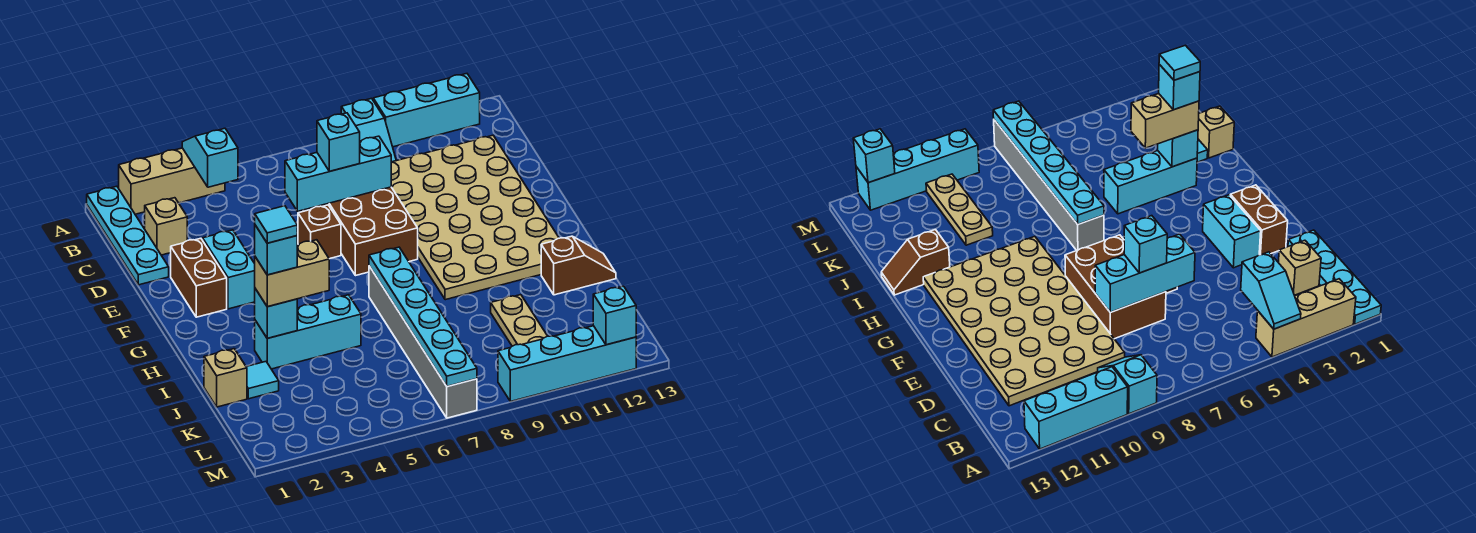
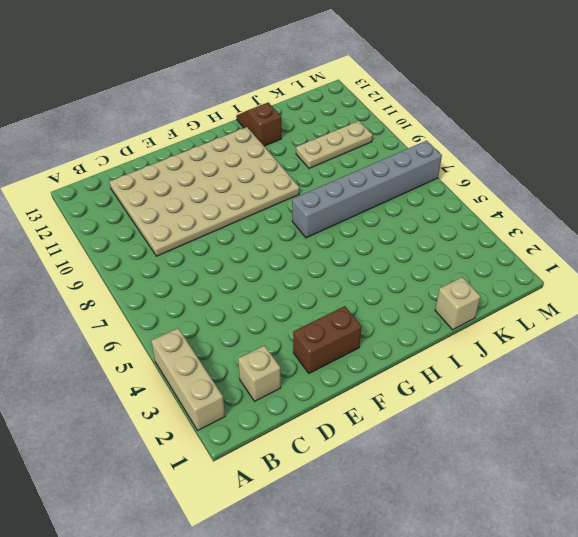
none -> cyan 1x4 plate [87,186,169,285]
none -> cyan 1x2 slope [341,98,396,162]
none -> cyan 1x3 brick [373,74,480,147]

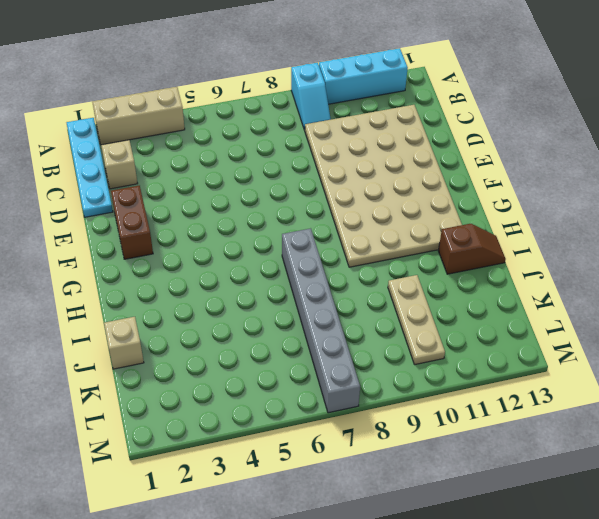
none -> brown 2x3 brick [317,187,418,276]
none -> cyan 1x2 brick [203,230,255,309]
none -> brown 1x1 brick [298,205,341,259]

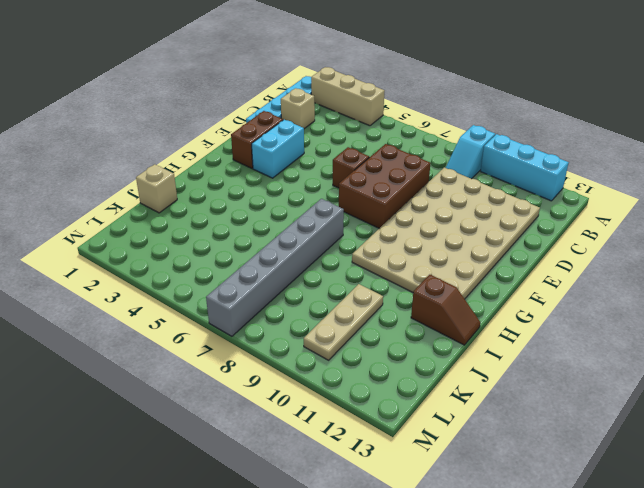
none -> cyan 1x3 brick [255,295,361,369]
none -> cyan 1x1 tile [246,362,279,399]
none -> cyan 1x4 brick [498,326,636,401]

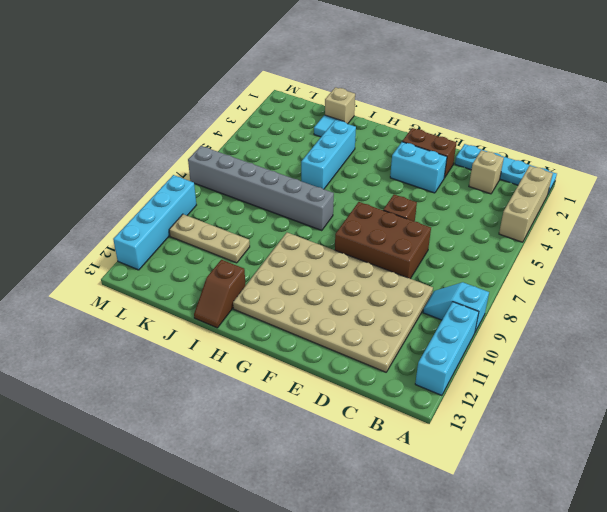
none -> cyan 1x2 slope [182,128,238,187]
none -> cyan 1x3 brick [285,136,391,211]
none -> cyan 1x6 plate [369,247,477,386]

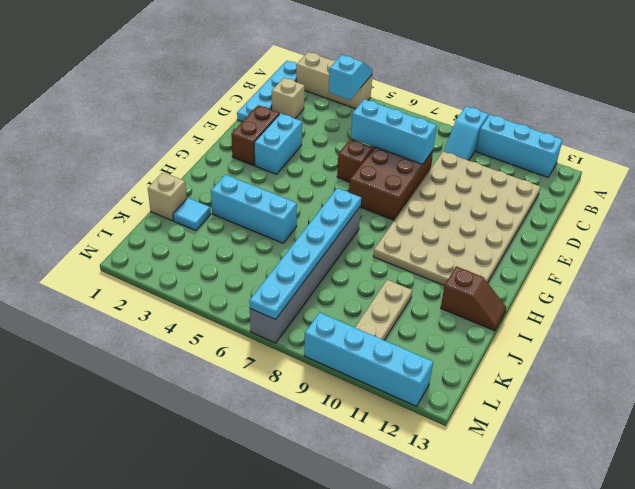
none -> cyan 1x1 brick [255,289,297,338]
none -> cyan 1x1 brick [593,286,636,345]
none -> cyan 1x1 brick [317,113,360,171]

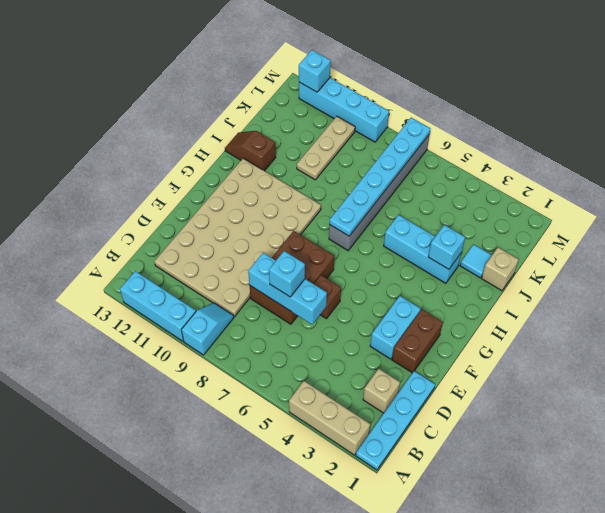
none -> cyan 1x2 slope [182,128,238,187]
none -> tan 1x2 brick [255,240,329,307]
none -> cyan 1x1 brick [255,225,297,275]

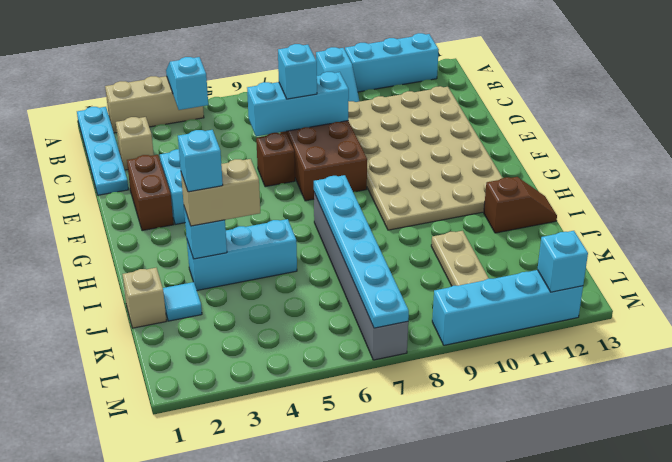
none -> cyan 1x1 tile [255,206,297,243]

